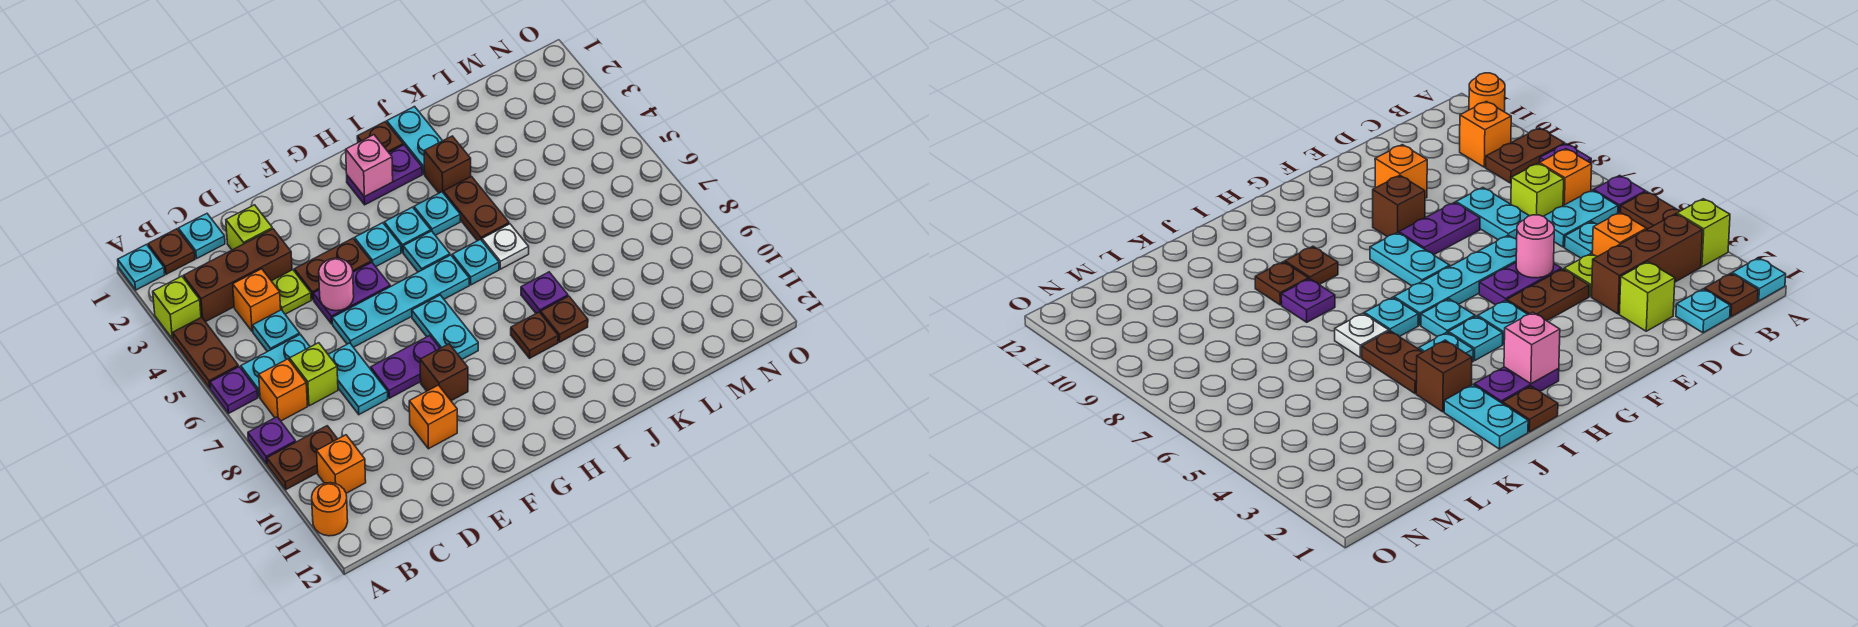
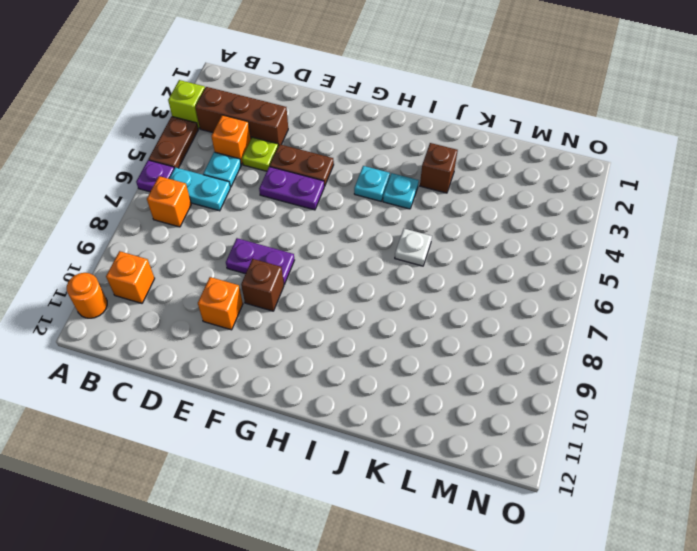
none -> cyan 1x1 plate [118,245,165,290]
none -> purple 1x1 plate [248,417,296,464]
none -> brown 1x2 plate [267,426,337,489]
none -> brown 1x1 plate [148,229,195,274]

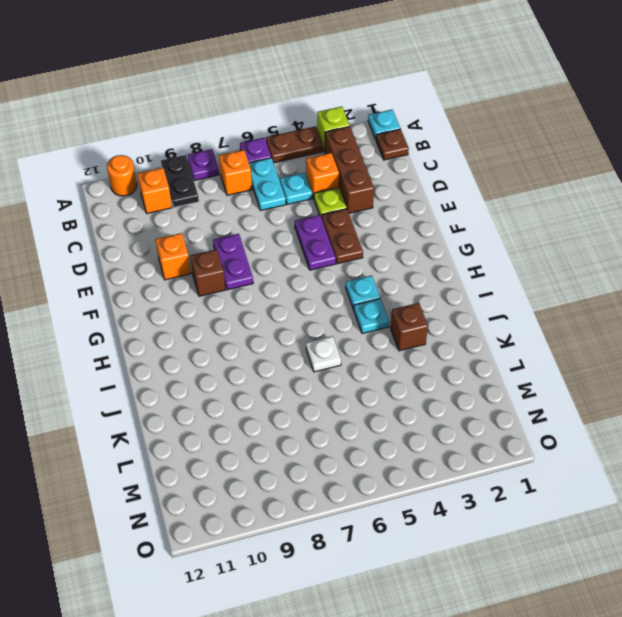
black 1x2 plate [161,155,199,207] -> brown 1x2 plate [267,426,337,489]
none -> cyan 1x1 plate [178,214,225,259]
none -> lime 1x1 brick [290,343,338,406]
none -> lime 1x1 brick [226,205,272,250]
none -> cyan 1x2 plate [328,343,388,414]

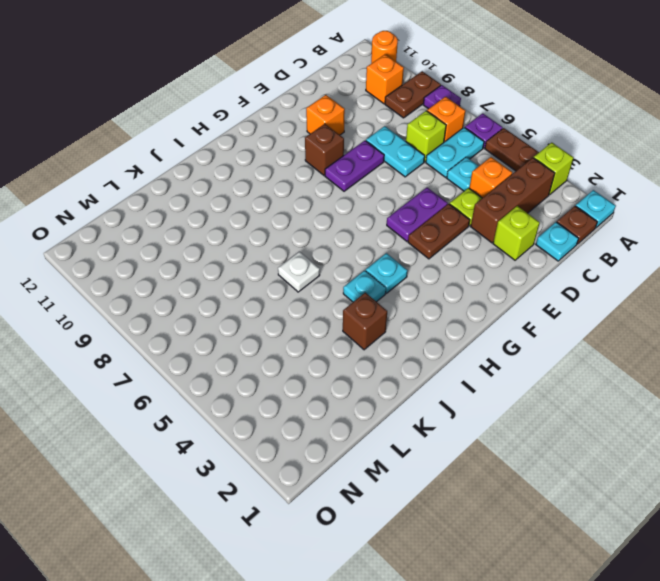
none -> cyan 1x4 plate [332,255,469,347]
none -> cyan 1x1 plate [354,223,401,267]
none -> cyan 1x2 plate [412,295,478,359]
none -> purple 1x2 plate [347,145,422,205]

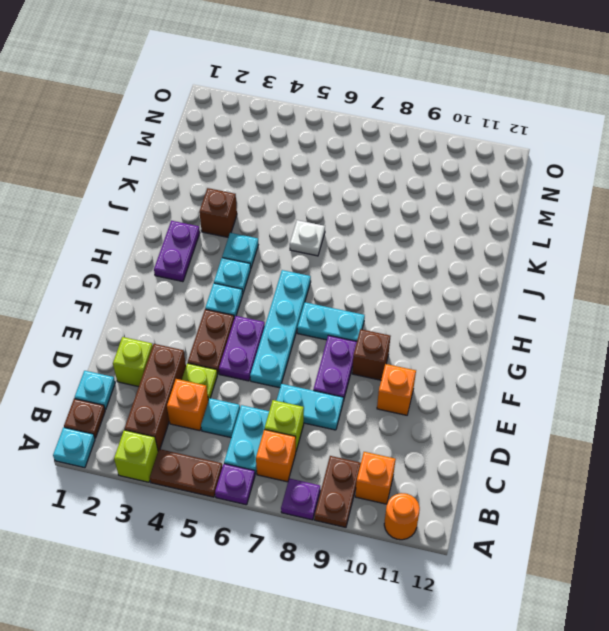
none -> cyan 1x1 plate [403,231,450,272]
none -> brown 1x1 plate [357,122,403,152]
none -> cyan 1x1 plate [452,239,499,285]
none -> brown 1x1 plate [511,312,558,358]

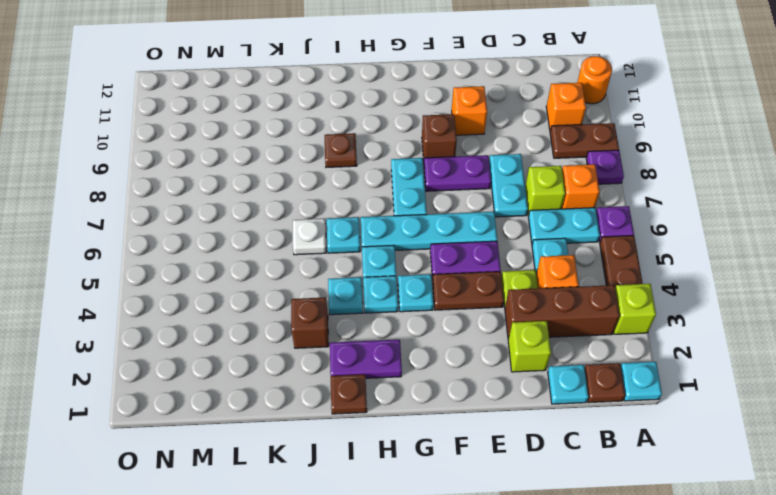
none -> cyan 1x2 plate [387,107,442,174]
none -> brown 1x2 plate [443,176,509,241]
none -> purple 1x1 plate [521,272,568,313]
none -> brown 1x1 plate [541,296,588,342]

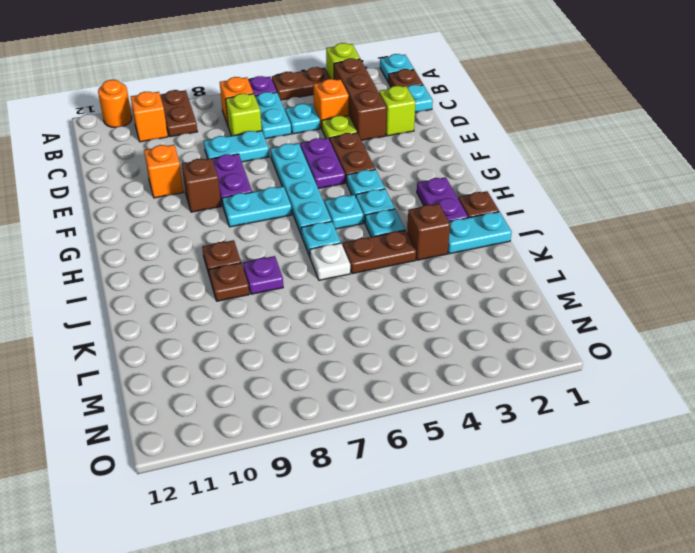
none -> purple 1x1 plate [248,417,296,464]
none -> pink 1x1 round brick [319,258,354,311]
none -> pink 1x1 brick [346,135,393,197]

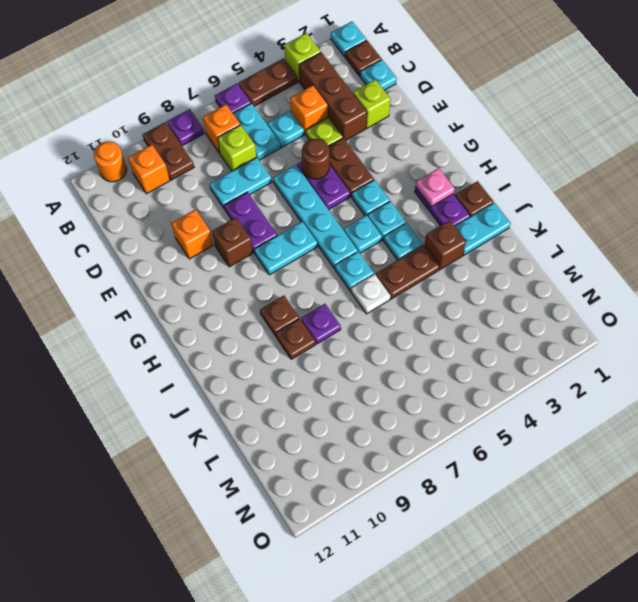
brown 1x1 round brick [302,138,329,179] -> pink 1x1 round brick [319,258,354,311]
pink 1x1 plate [416,168,455,206] -> pink 1x1 brick [346,135,393,197]

